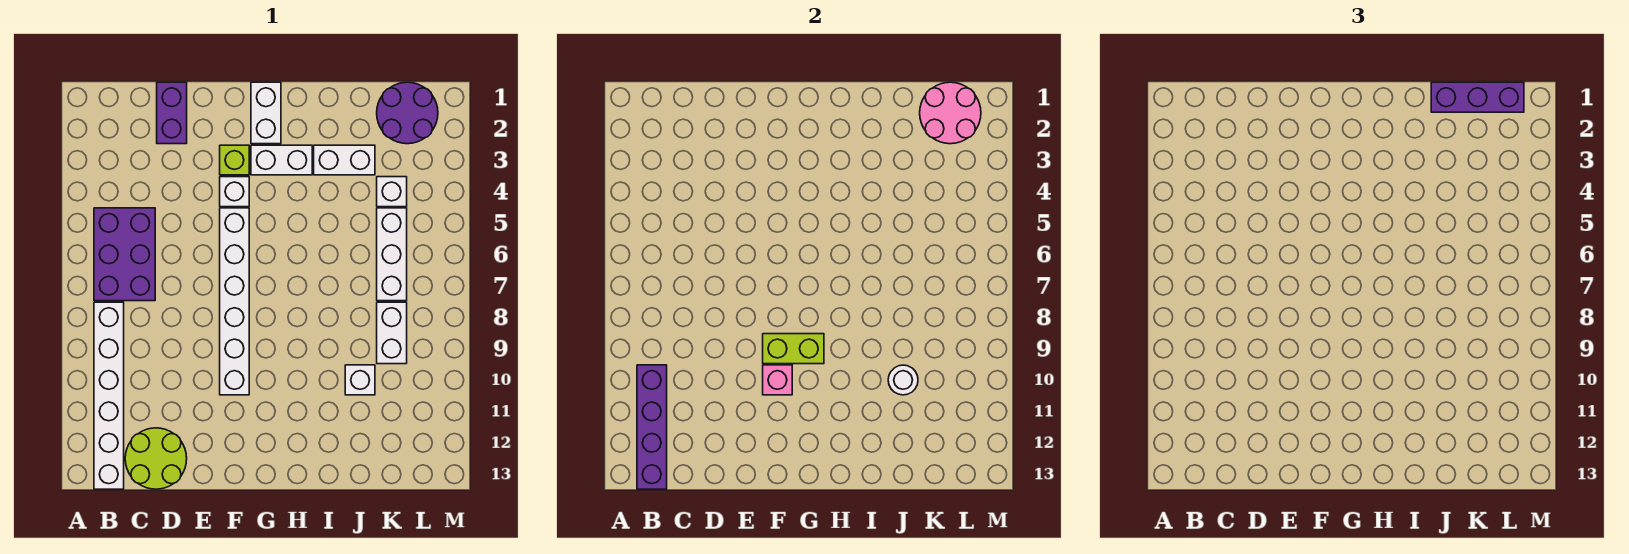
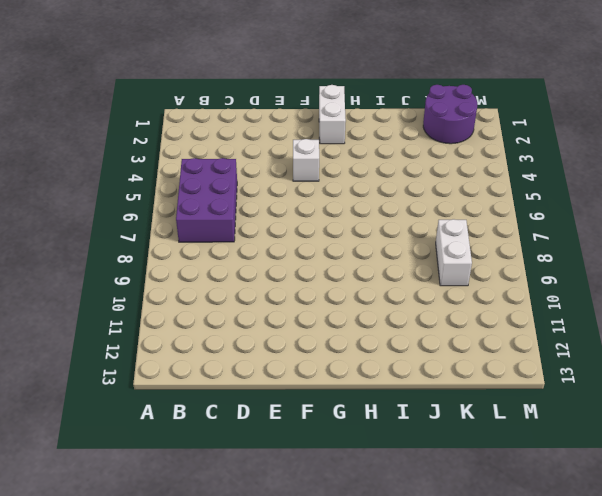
none -> white 1x6 brick [94,302,124,489]
none -> lime 2x2 round brick [125,428,187,489]
none -> purple 1x2 brick [157,82,187,144]

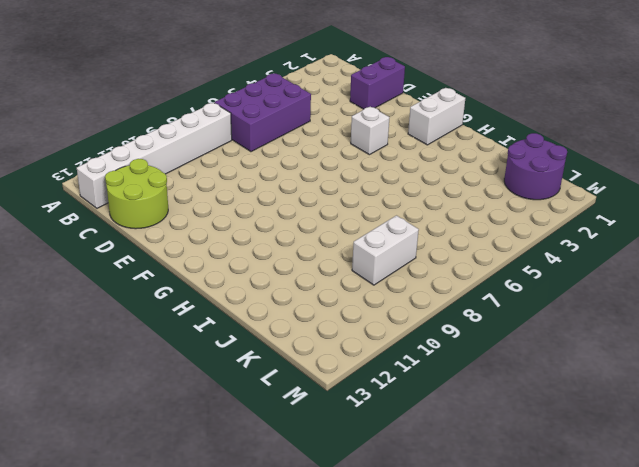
none -> lime 1x1 brick [220,145,249,175]
none -> white 1x6 brick [220,208,249,395]
none -> white 1x2 brick [251,145,312,175]

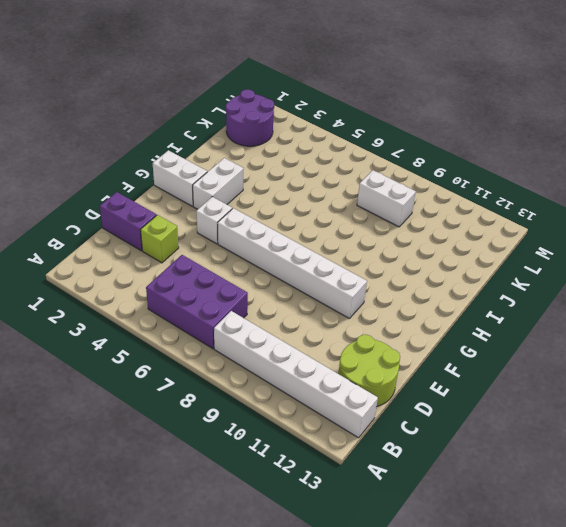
lime 1x1 brick [141,215,179,263] -> lime 1x1 brick moved to [220,145,249,175]
none -> white 1x2 brick [314,145,375,175]
none -> white 1x1 brick [345,365,375,395]
none -> white 1x1 brick [377,177,407,207]

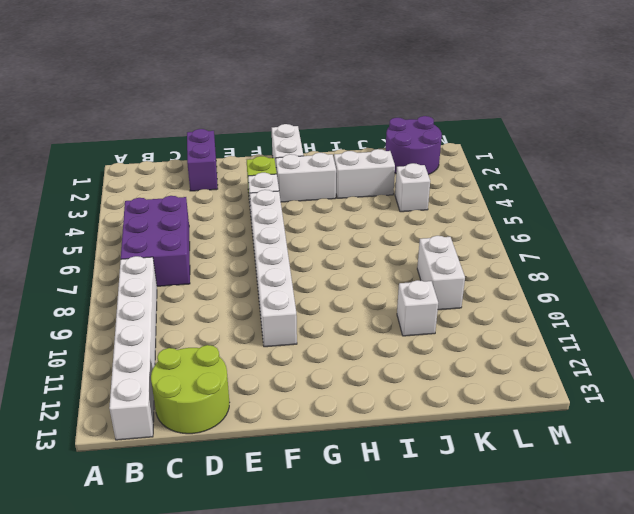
none -> white 1x3 brick [377,208,407,301]
none -> purple 1x4 brick [637,365,667,489]
none -> lime 1x2 brick [763,334,824,364]

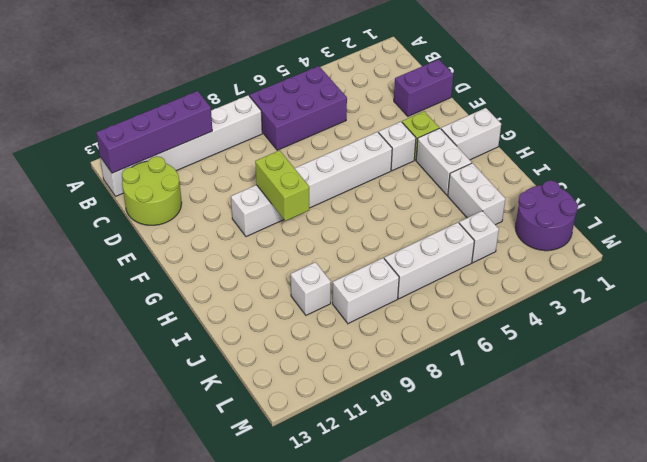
none -> pink 1x1 brick [763,365,792,395]
none -> white 1x1 round brick [888,365,918,395]
none -> pink 2x2 round brick [920,82,981,144]

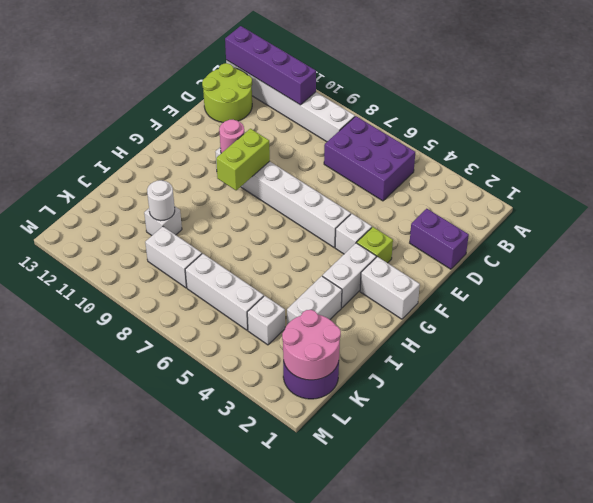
pink 1x1 round brick [219,120,244,153] -> pink 1x1 brick [763,365,792,395]
none -> purple 1x3 brick [1431,82,1524,112]

